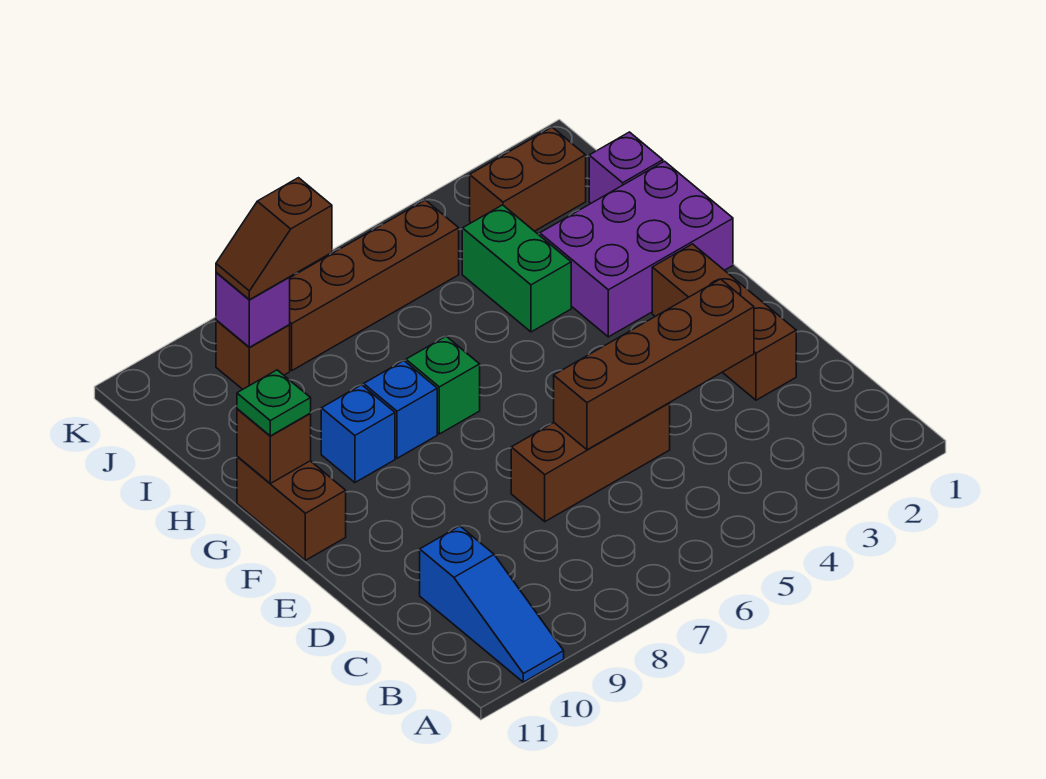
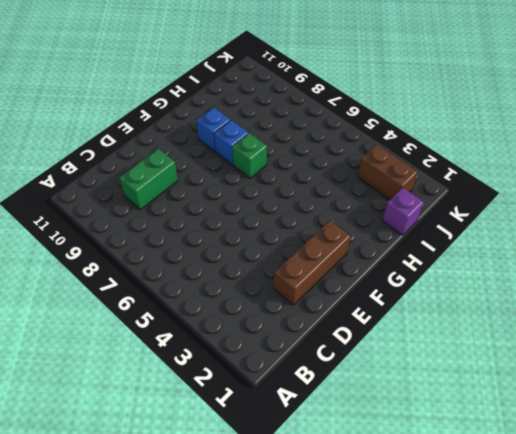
green 1x2 brick [119,149,178,210] -> green 1x2 brick moved to [462,205,571,332]
none -> blue 1x3 slope [420,526,564,682]
none -> brown 1x3 brick [511,403,670,522]
none -> brown 1x2 brick [237,456,346,560]

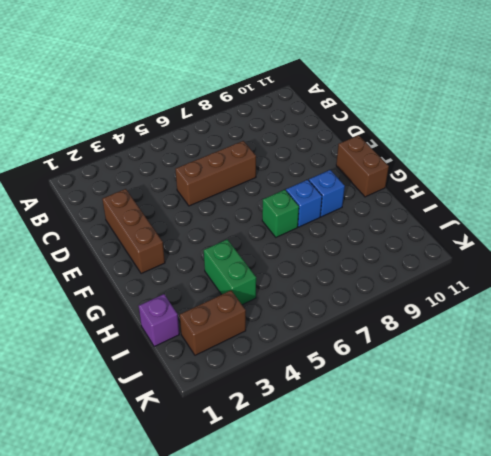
none -> blue 1x3 slope [420,526,564,682]
none -> purple 2x3 brick [540,161,733,337]
none -> brown 1x4 brick [290,200,459,370]

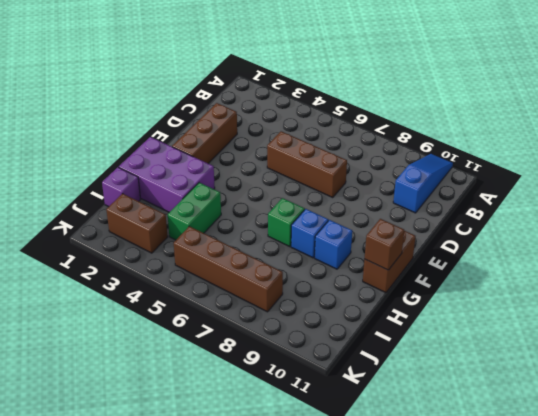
none -> brown 1x1 brick [216,320,290,389]
none -> brown 1x4 brick [554,279,754,450]
none -> purple 1x1 brick [216,272,290,348]

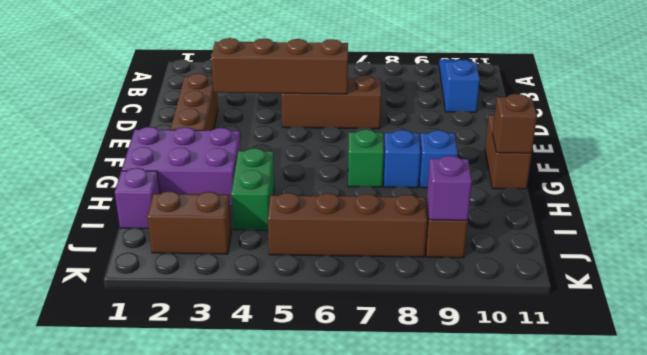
none -> green 1x1 plate [237,370,311,436]
none -> brown 1x2 slope [216,178,332,300]

